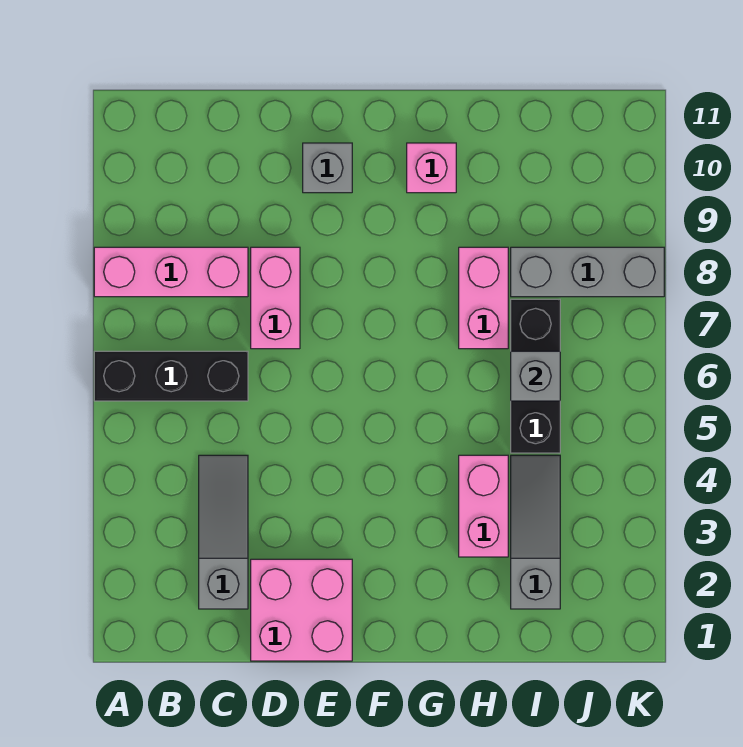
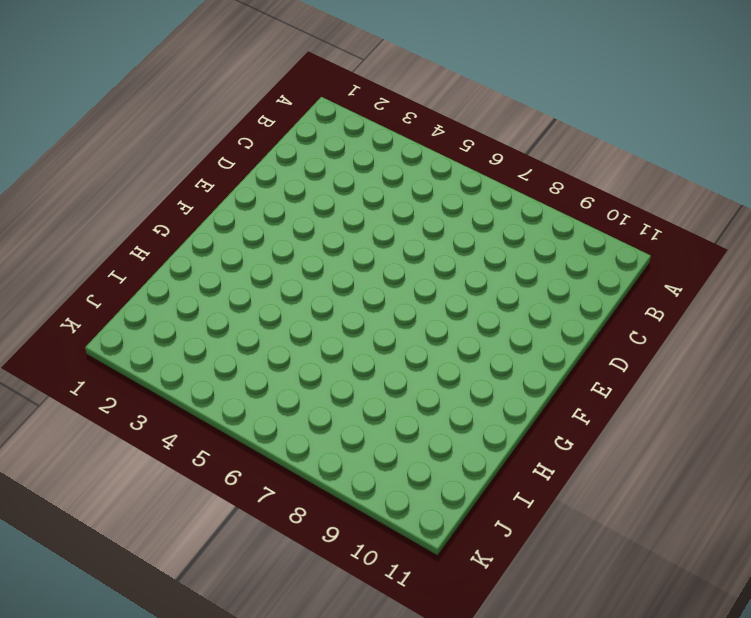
none -> black 1x3 brick [94,351,248,401]
none -> pink 1x3 brick [94,247,248,297]
none -> grey 1x3 slope [199,455,248,609]

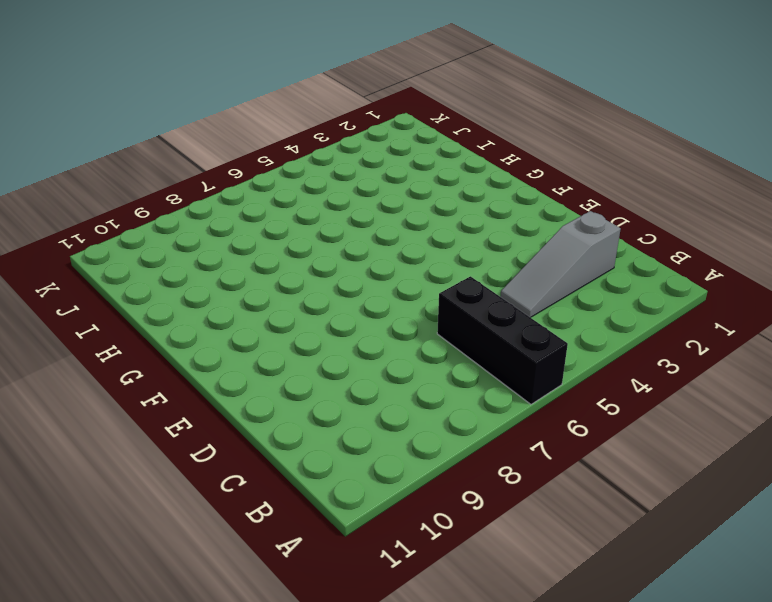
none -> pink 1x3 brick [94,247,248,297]
none -> pink 2x2 brick [251,559,352,661]
none -> pink 1x2 brick [251,247,300,349]

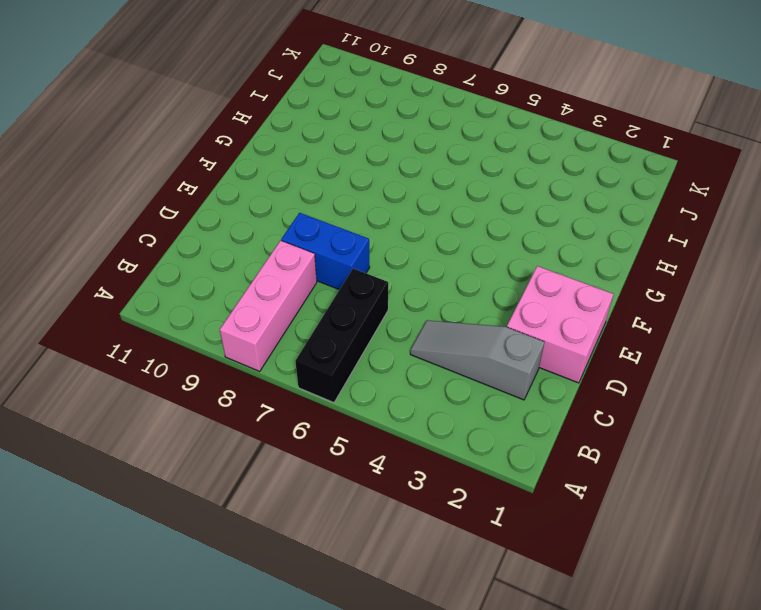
blue 1x2 brick [281,213,370,290] -> pink 1x2 brick [251,247,300,349]
none -> grey 1x1 brick [303,143,352,193]
none -> pink 1x1 brick [407,143,456,193]
none -> pink 1x2 brick [459,455,508,557]

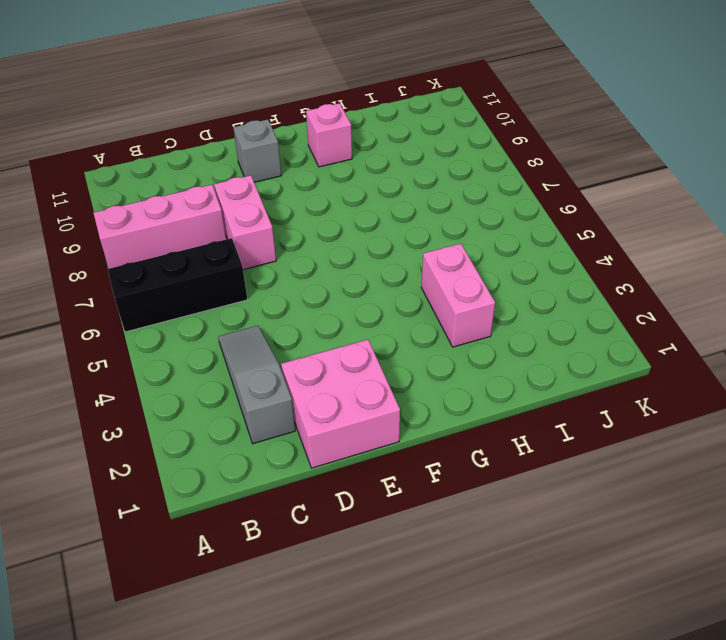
none -> pink 1x2 brick [459,247,508,349]
none -> grey 1x3 slope [511,455,560,609]
none -> black 1x3 brick [511,299,560,453]

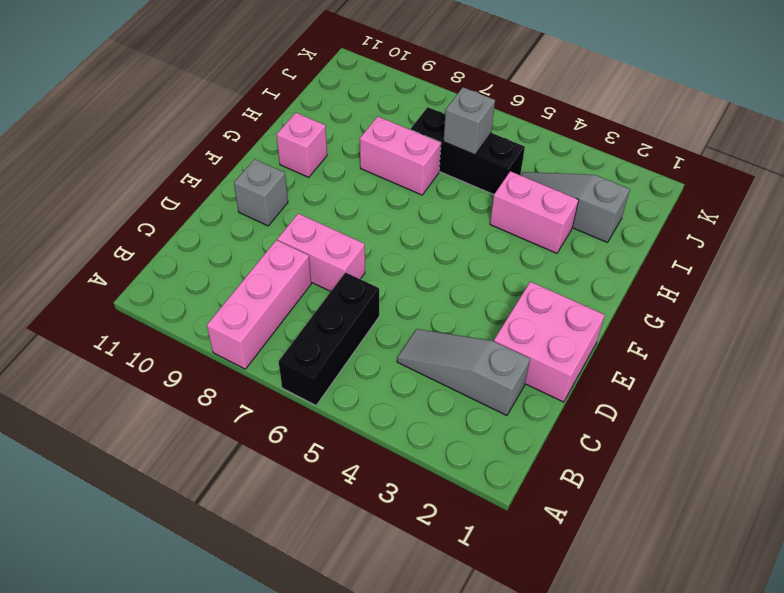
none -> grey 1x3 brick [511,247,664,297]

